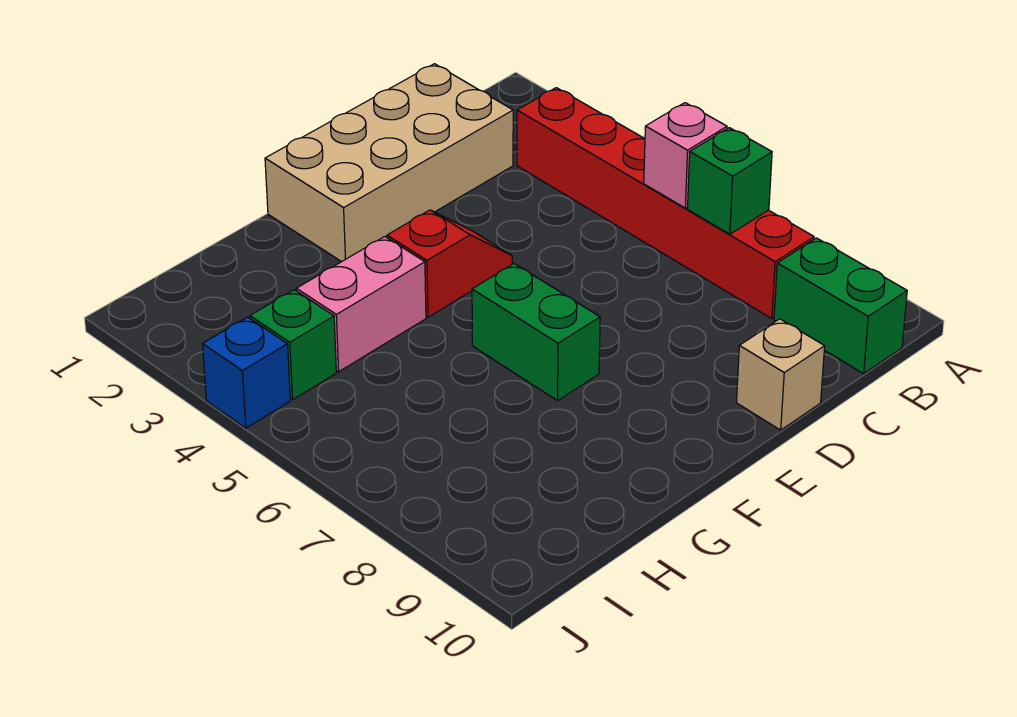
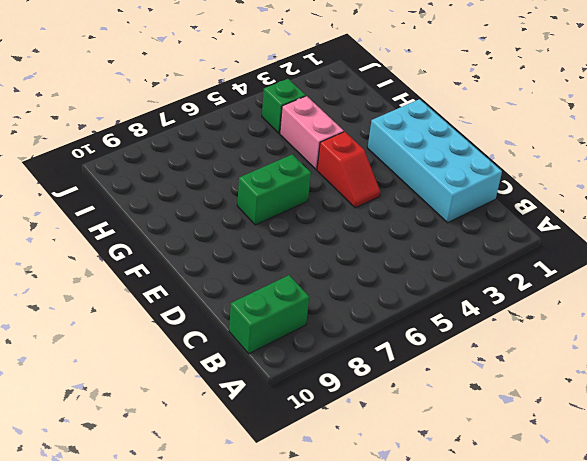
cyan 2x4 brick [368,99,502,223] -> tan 2x4 brick [265,64,513,262]
none -> red 1x6 brick [517,88,814,318]
none -> tan 1x1 brick [736,319,825,430]

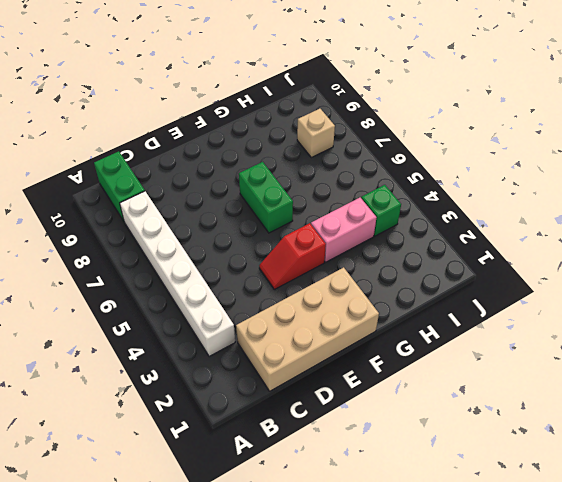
white 1x6 brick [120,191,235,357] -> red 1x6 brick [517,88,814,318]
tan 1x1 brick [297,109,335,158] -> tan 1x1 brick moved to [736,319,825,430]
none -> blue 1x1 brick [202,317,290,428]
none -> pink 1x1 brick [644,103,727,208]

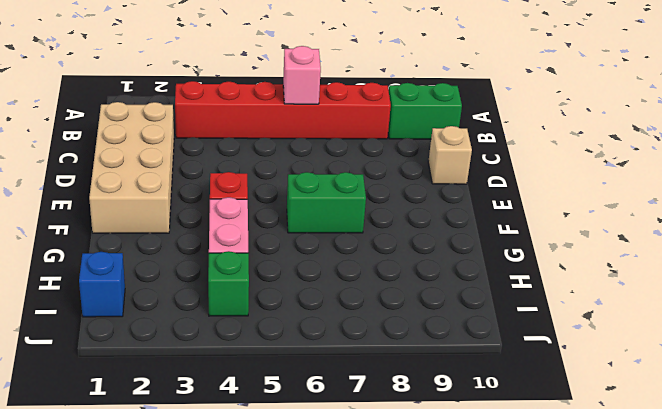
blue 1x1 brick [79,252,125,317] -> blue 1x1 brick moved to [202,317,290,428]
none -> green 1x1 brick [688,128,772,234]

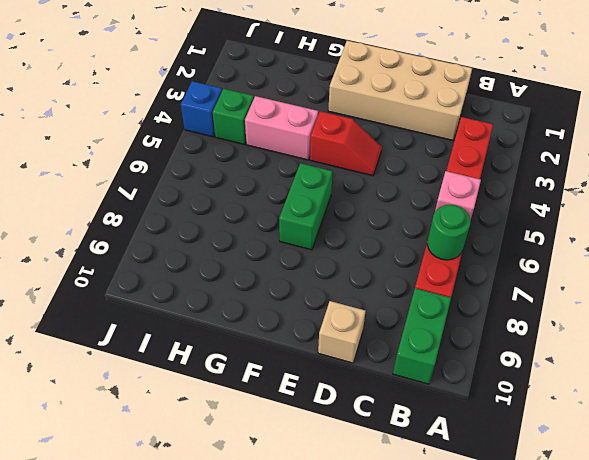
green 1x1 round brick [427,204,470,260] -> green 1x1 brick [688,128,772,234]

